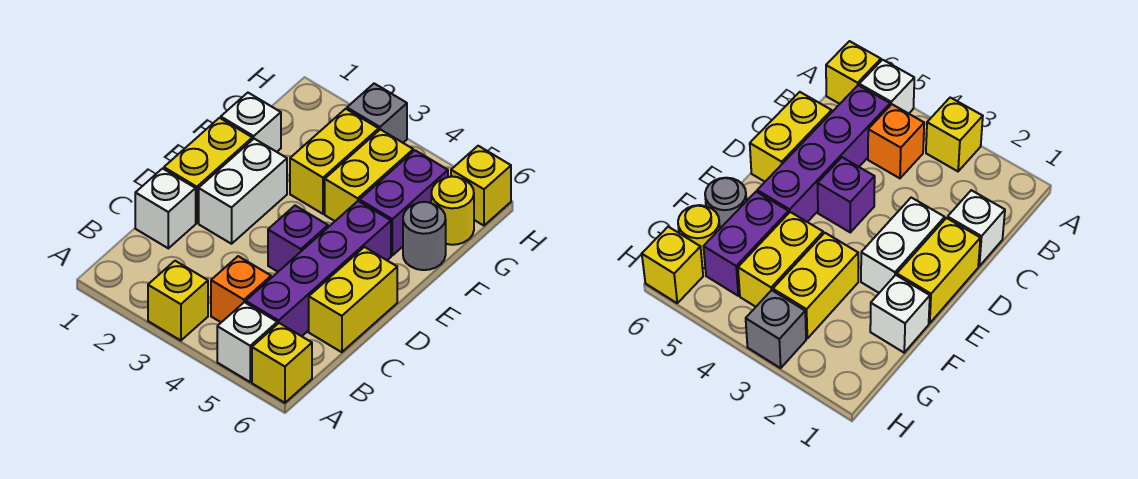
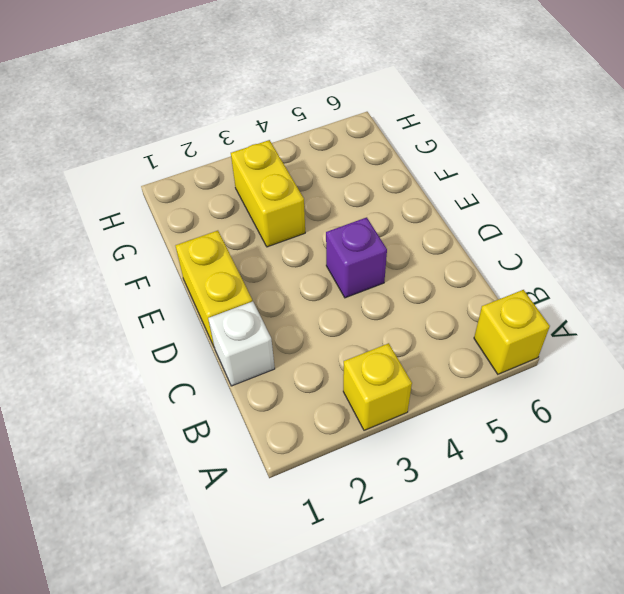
none -> white 1x1 brick [217,302,277,382]
none -> orange 1x1 brick [211,256,271,322]
none -> purple 1x4 brick [246,201,391,336]

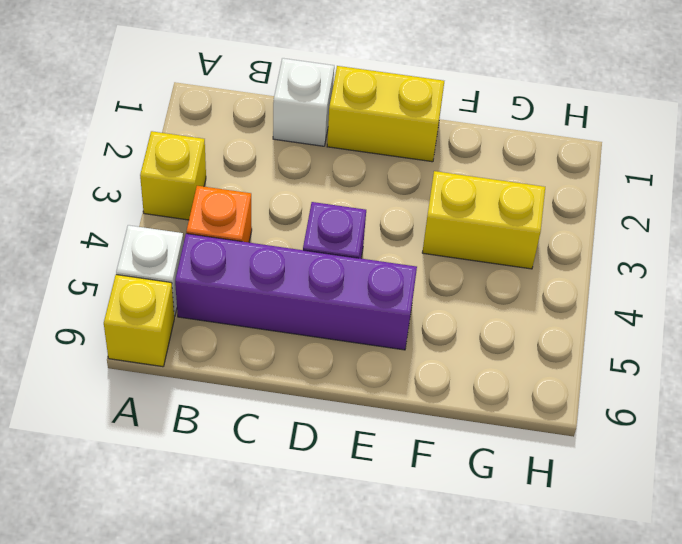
none -> yellow 1x2 brick [309,247,397,352]
none -> white 1x2 brick [199,139,287,244]
none -> white 1x1 brick [221,93,281,152]

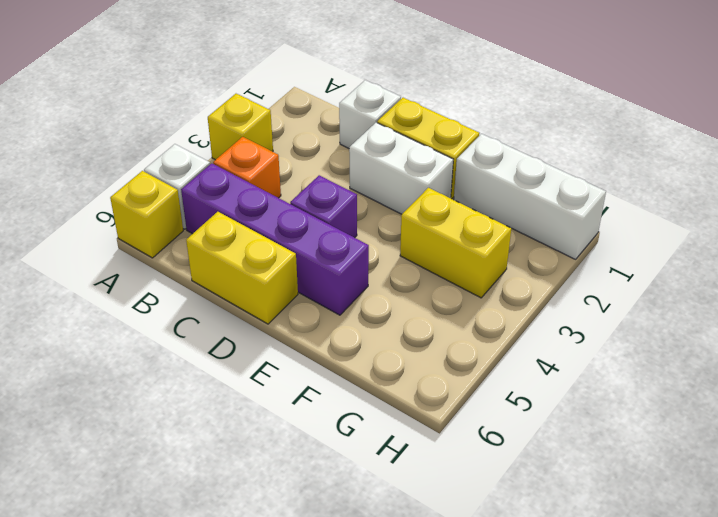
white 1x3 brick [454,134,606,259] -> white 1x1 brick [221,93,281,152]
none -> yellow 1x2 brick [325,129,413,221]
none -> purple 1x2 brick [359,150,448,255]
none -> grey 1x1 round brick [403,202,446,270]

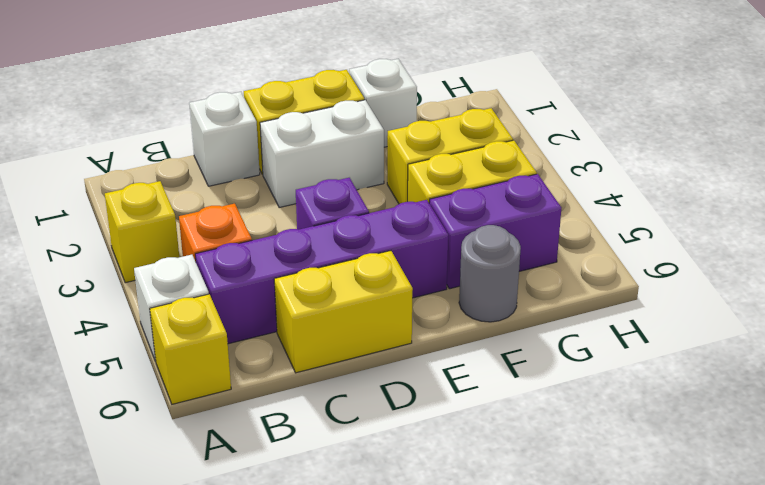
none -> yellow 1x1 round brick [431,177,474,245]
none -> grey 1x1 brick [347,84,407,143]
none -> yellow 1x1 brick [451,146,511,226]

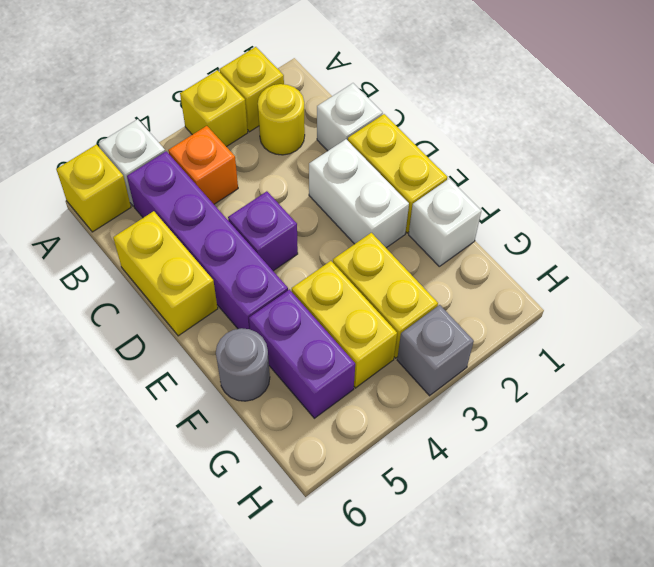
yellow 1x1 brick [219,47,284,132] -> yellow 1x1 brick moved to [451,146,511,226]
yellow 1x1 round brick [258,84,305,155] -> yellow 1x1 round brick moved to [431,177,474,245]

